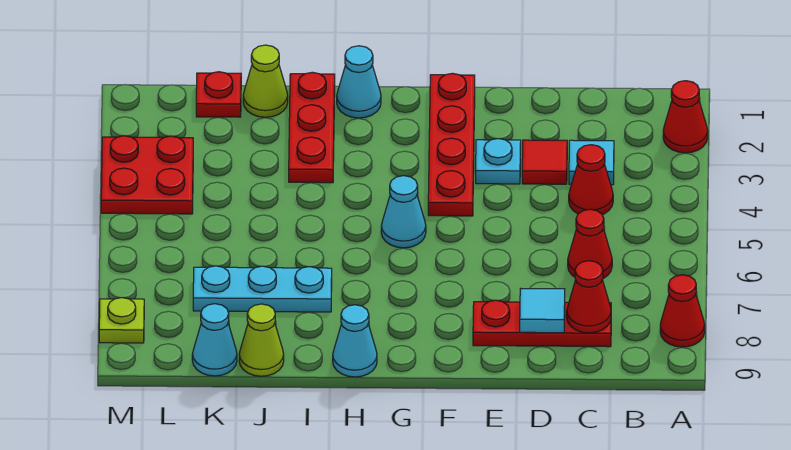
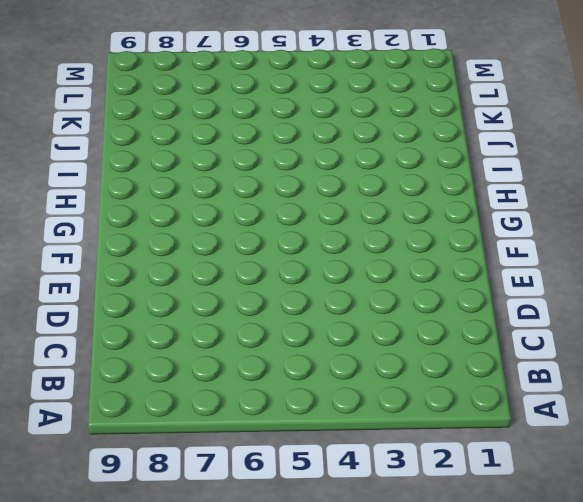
none -> red 1x1 cone [663,81,708,153]
none -> red 1x1 cone [660,275,705,347]
none -> cyan 1x1 tile [569,140,614,185]

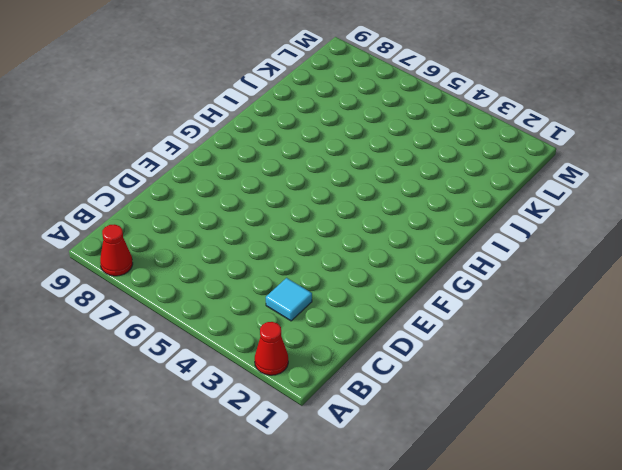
none -> red 1x1 cone [569,145,613,215]
none -> red 1x1 cone [568,209,612,278]
none -> red 1x3 plate [473,300,611,347]

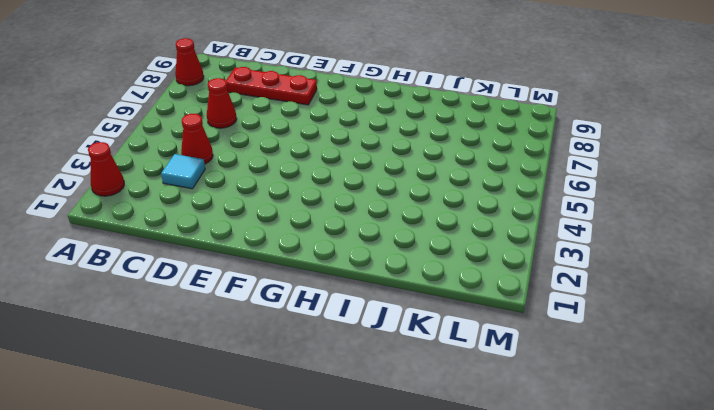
none -> red 1x1 tile [522,140,567,184]
none -> cyan 1x1 plate [476,139,521,184]
none -> red 1x4 plate [428,73,475,216]

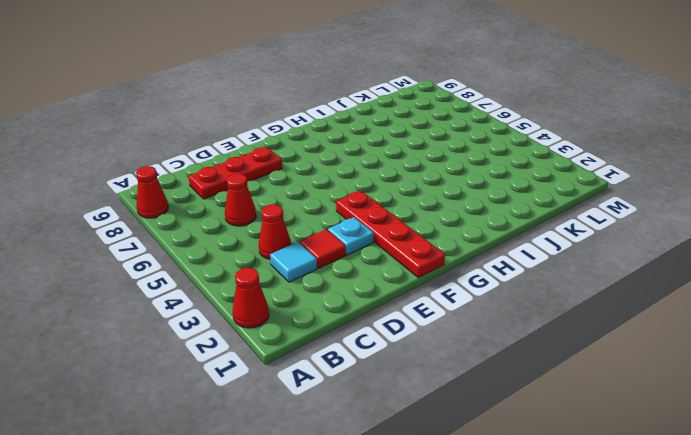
none -> cyan 1x1 cone [381,176,426,248]
none -> cyan 1x1 cone [337,46,381,118]
none -> cyan 1x1 cone [333,305,377,377]

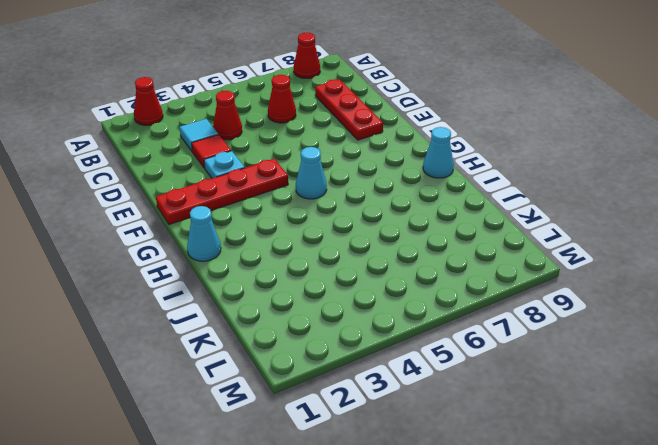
none -> red 1x3 plate [289,72,335,183]
none -> cyan 1x3 plate [193,266,332,312]
none -> lime 1x1 cone [243,45,288,117]

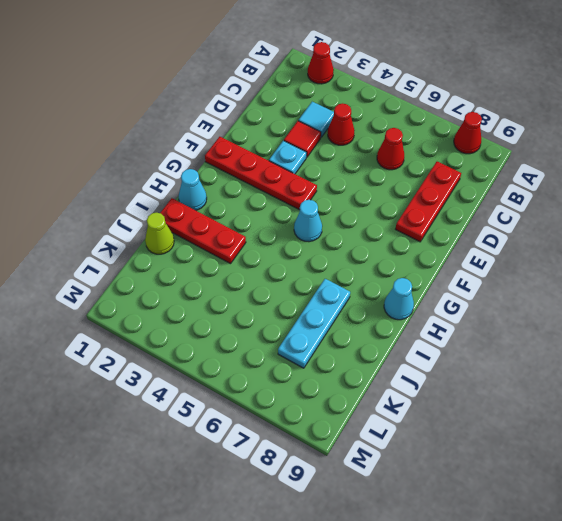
none -> lime 1x1 cone [239,304,284,376]
none -> red 1x1 plate [196,72,241,117]
none -> cyan 1x1 cone [192,304,237,376]

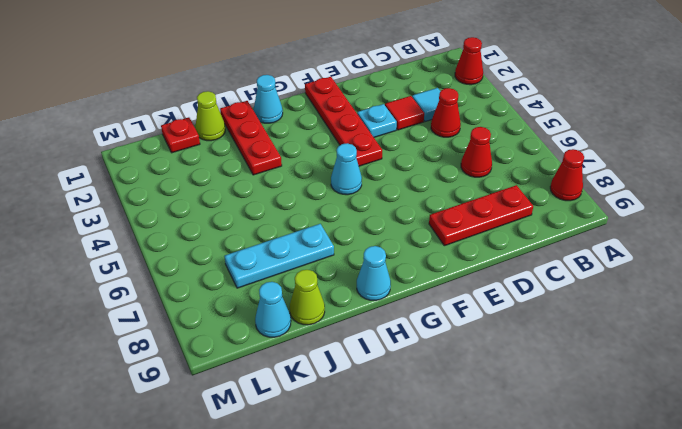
none -> red 2x2 plate [101,136,193,214]
none -> lime 1x1 plate [99,298,144,343]
none -> red 1x1 cone [567,261,611,333]

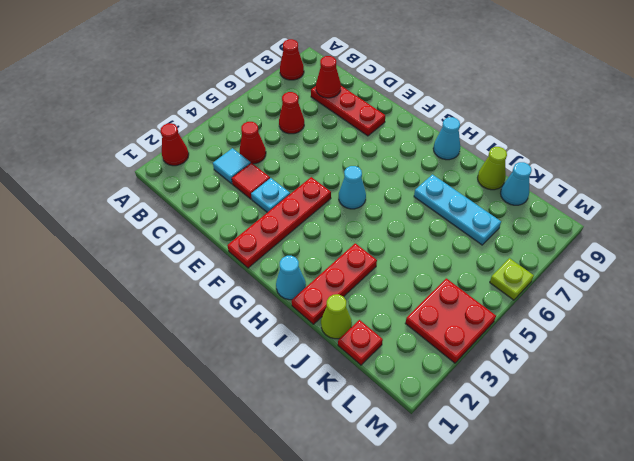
lime 1x1 plate [490,258,534,300] -> lime 1x1 plate moved to [99,298,144,343]
none -> cyan 1x1 tile [520,289,565,333]

